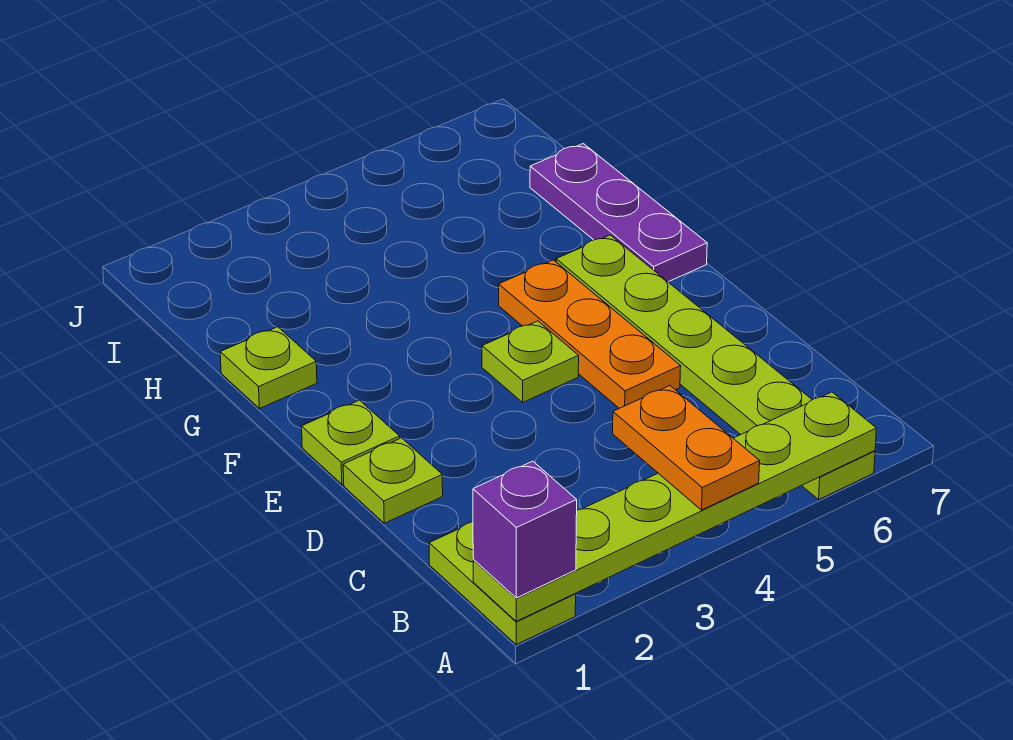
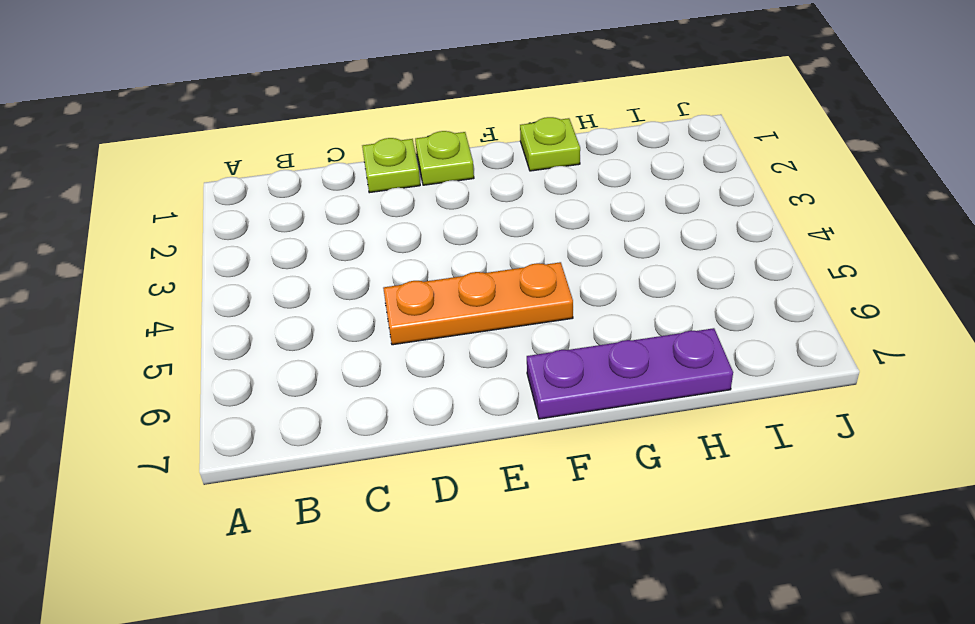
none -> lime 1x2 plate [429,522,576,645]
none -> lime 1x6 plate [556,235,875,499]

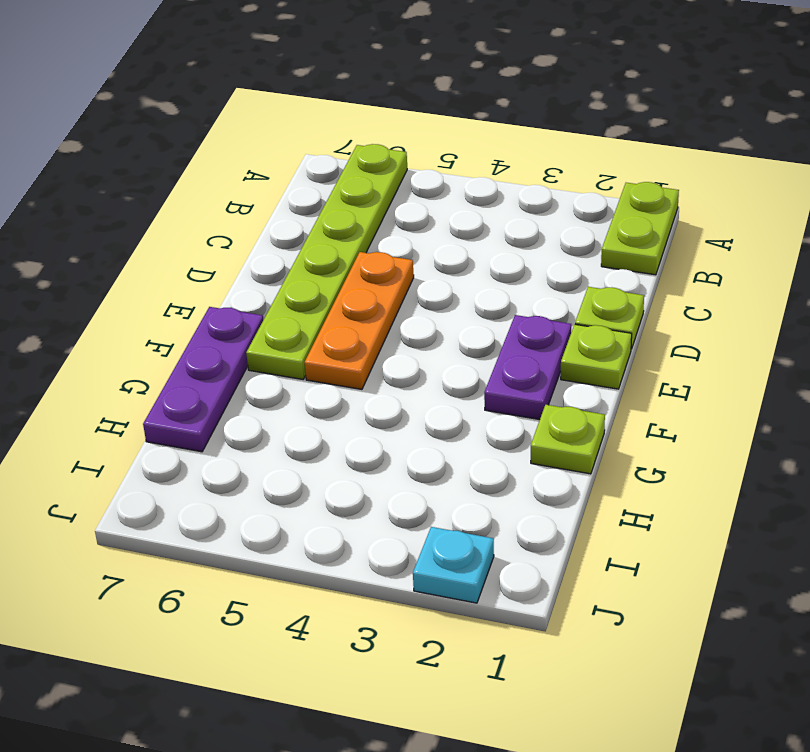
purple 1x2 plate [484,315,571,420] -> none
cyan 1x1 plate [413,527,494,603] -> none
none -> lime 1x1 plate [482,321,579,402]
none -> lime 1x6 plate [473,392,876,621]

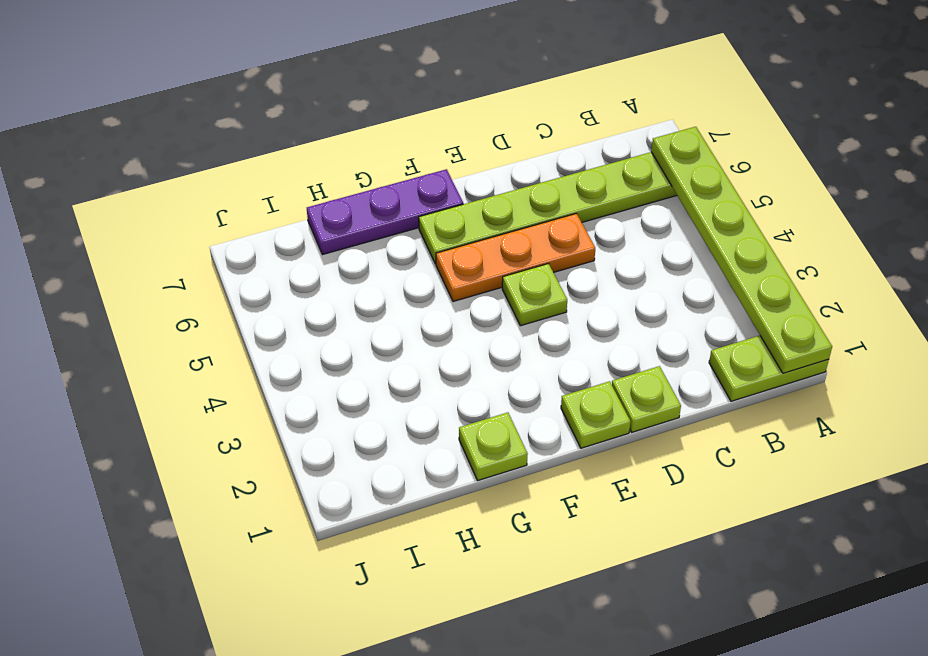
none -> purple 1x1 brick [473,461,577,598]
none -> orange 1x2 plate [613,386,760,510]

